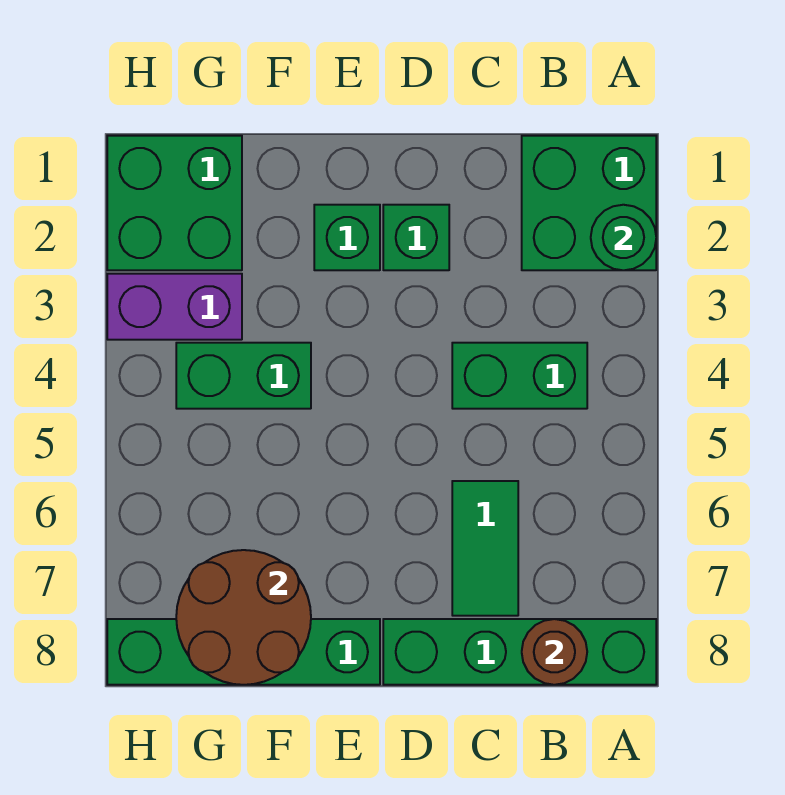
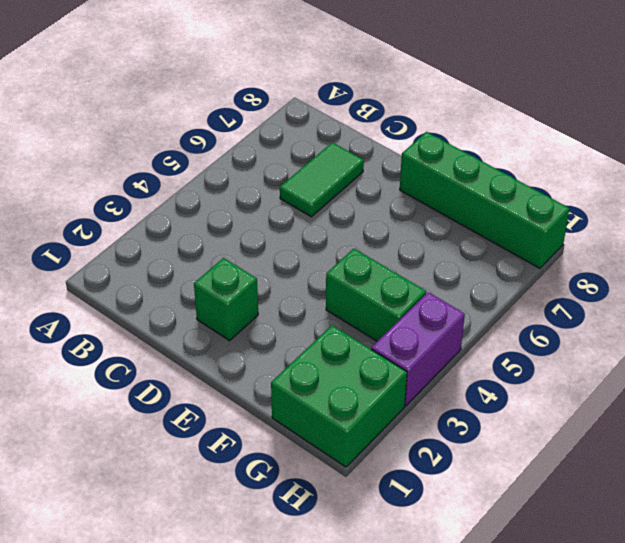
purple 1x2 brick [371,292,465,406] -> purple 1x2 brick turned to [107,274,242,340]
none -> green 2x2 brick [522,136,656,270]
none -> green 1x4 brick [383,619,656,685]
none -> green 1x2 brick [452,343,587,409]

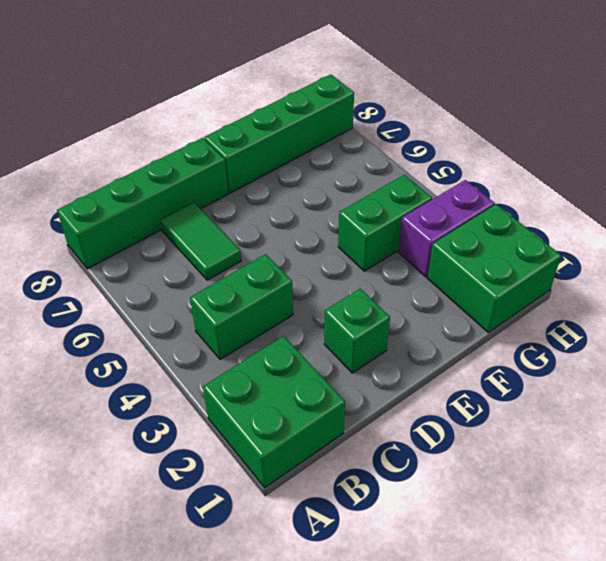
none -> green 1x1 brick [314,205,380,270]
none -> green 1x1 round brick [591,205,656,270]
none -> brown 1x1 round brick [522,619,587,685]

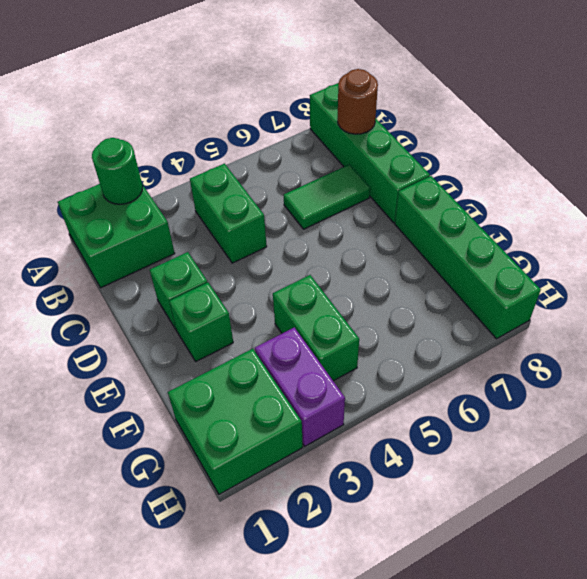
none -> brown 2x2 round brick [176,550,311,685]

